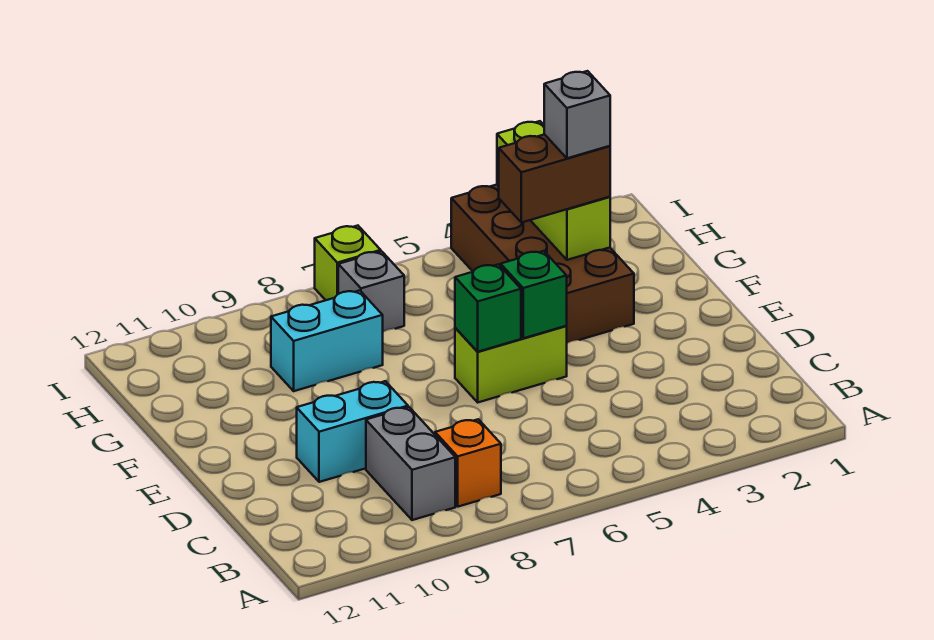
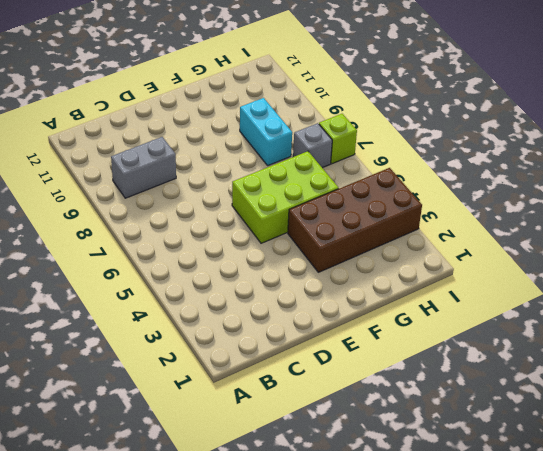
lime 2x3 brick [232,151,339,243] -> lime 1x2 brick [455,326,567,402]
none -> orange 1x1 brick [435,419,501,507]
none -> cyan 1x2 brick [297,381,408,482]
none -> green 1x1 brick [501,251,567,338]

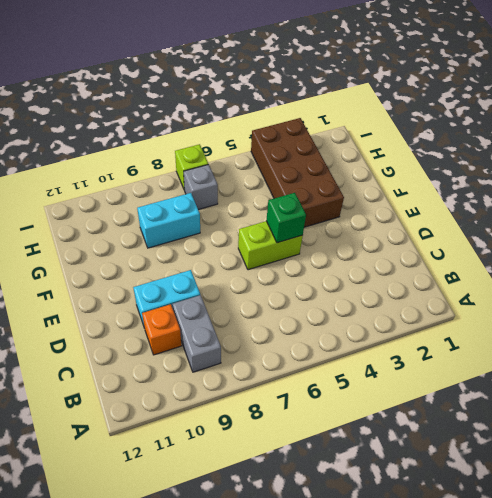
orange 1x1 brick [142,304,182,355] -> orange 1x1 brick moved to [435,419,501,507]
none -> green 1x1 brick [455,264,521,352]
none -> lime 1x3 brick [497,121,610,260]
none -> brown 1x2 brick [499,134,610,223]

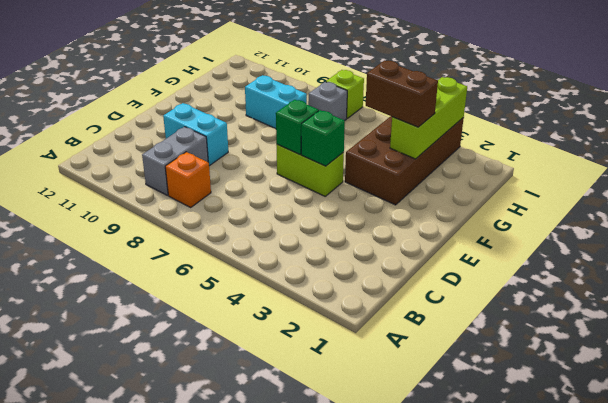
none -> grey 1x1 brick [544,71,610,158]

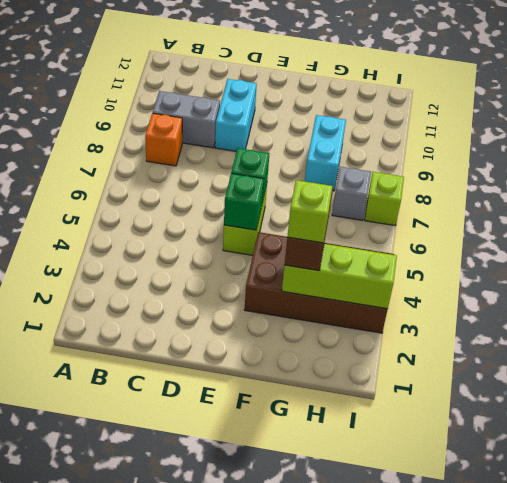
lime 1x1 brick [287,180,332,243] -> grey 1x1 brick [544,71,610,158]

